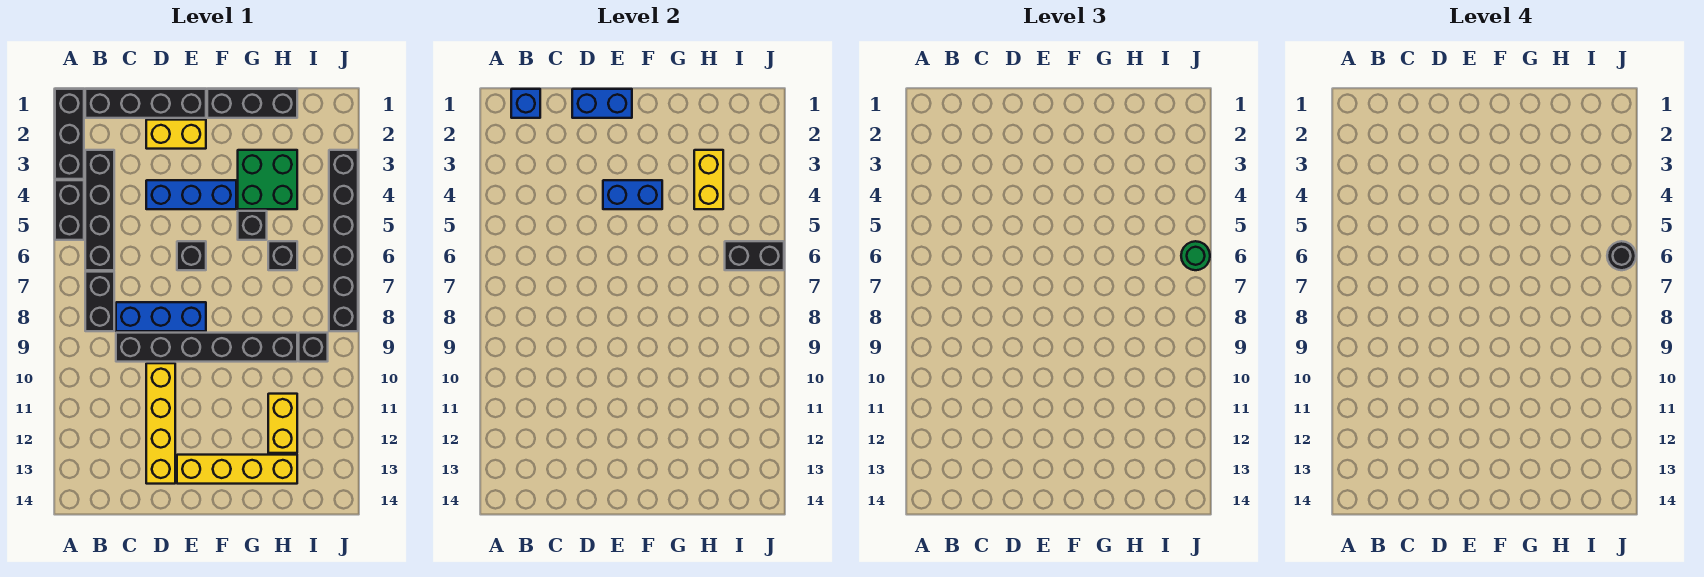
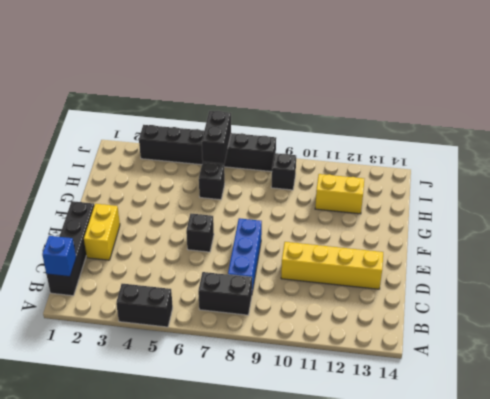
none -> black 1x3 brick [55,89,84,179]
none -> black 1x4 brick [85,150,114,270]
none -> black 1x6 brick [116,333,297,362]

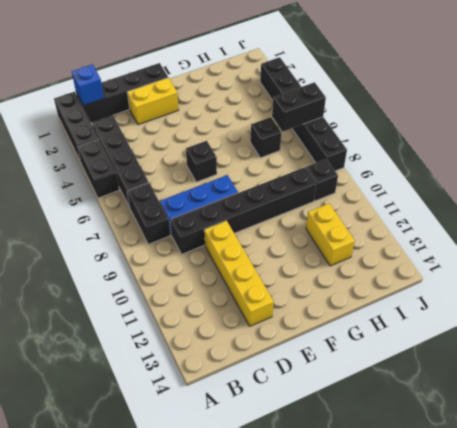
none -> blue 1x3 brick [146,180,236,209]
none -> yellow 1x4 brick [177,455,297,484]
none -> black 1x3 brick [207,89,297,118]

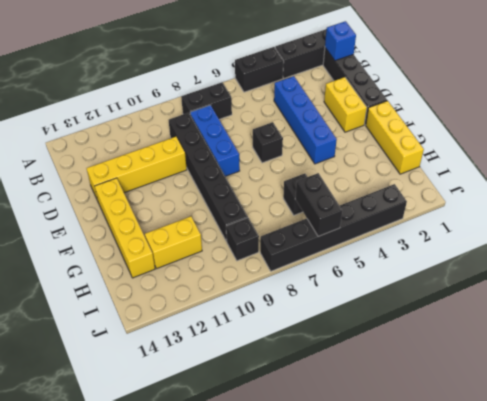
blue 1x4 brick [274,76,337,164] -> blue 1x3 brick [146,180,236,209]
yellow 1x3 brick [366,101,424,174] -> black 1x3 brick [207,89,297,118]
none -> black 1x4 brick [85,150,114,270]
none -> green 2x2 brick [238,150,297,209]
none -> black 1x1 brick [238,211,267,240]

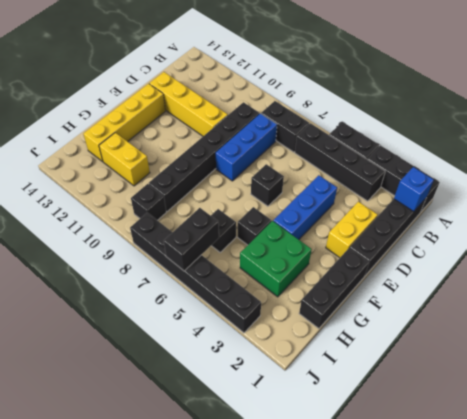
none -> blue 1x2 brick [572,89,632,118]
none -> blue 1x2 brick [603,180,662,209]
none -> yellow 1x2 brick [694,150,723,209]

